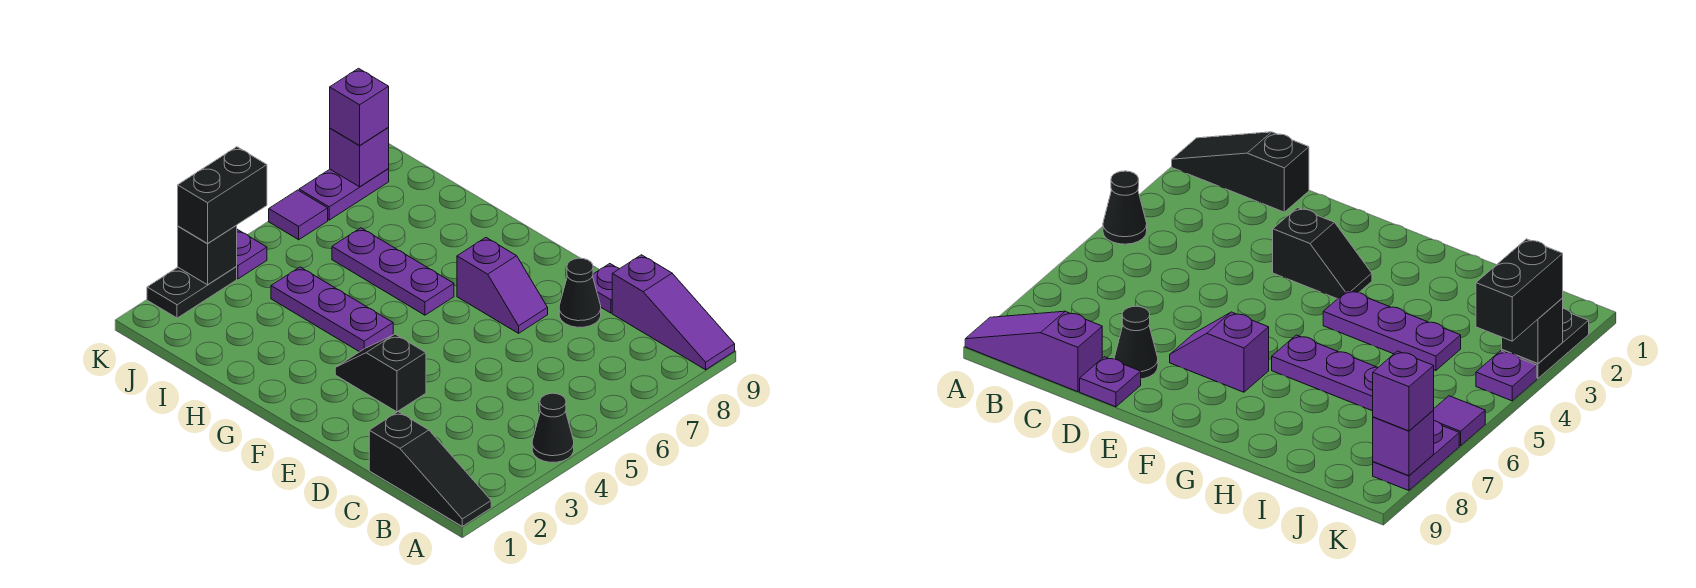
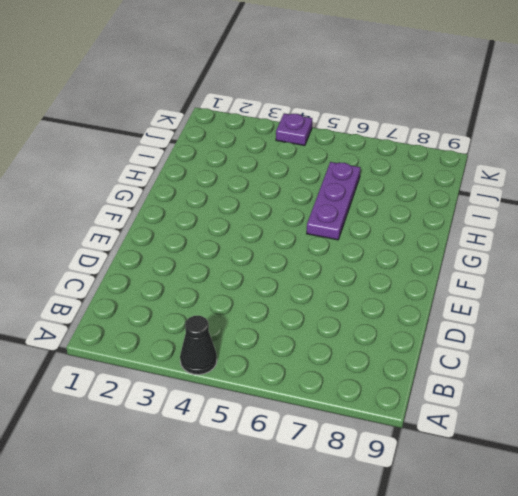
none -> black 1x3 slope [369,412,491,526]
none -> purple 1x3 slope [612,255,735,370]
none -> black 1x1 cone [559,258,601,327]

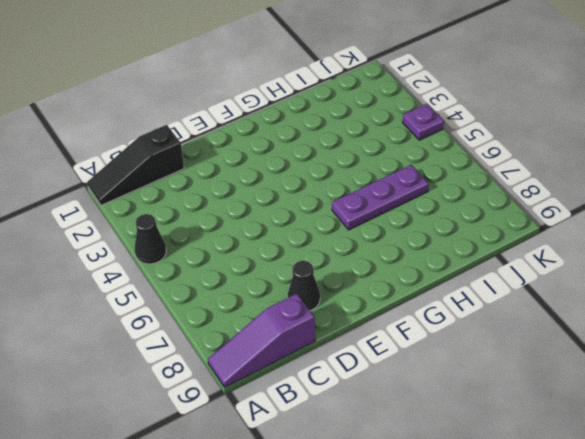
none -> purple 1x1 plate [593,264,619,313]
none -> black 1x2 slope [335,334,426,412]
none -> purple 1x2 slope [457,238,548,333]

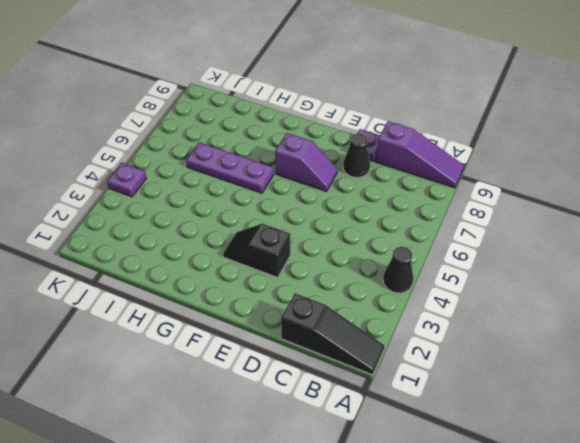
none -> purple 1x3 plate [271,267,393,352]
none -> black 1x2 plate [147,267,237,318]
none -> purple 1x1 tile [269,190,328,240]

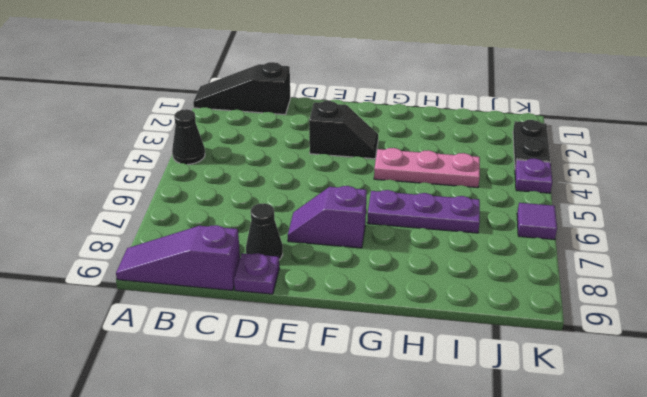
pink 1x3 plate [374,148,480,187] -> purple 1x3 plate [271,267,393,352]
none -> purple 1x2 plate [299,169,389,220]
none -> black 1x1 brick [178,226,237,285]
none -> purple 1x1 brick [330,128,389,187]

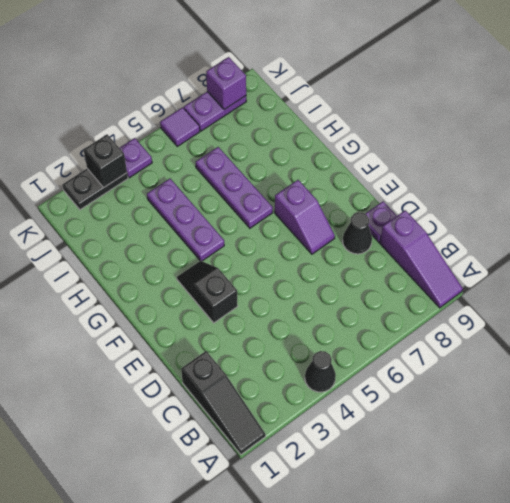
none -> black 1x2 brick [178,147,267,243]
none -> purple 1x1 brick [330,68,389,145]

